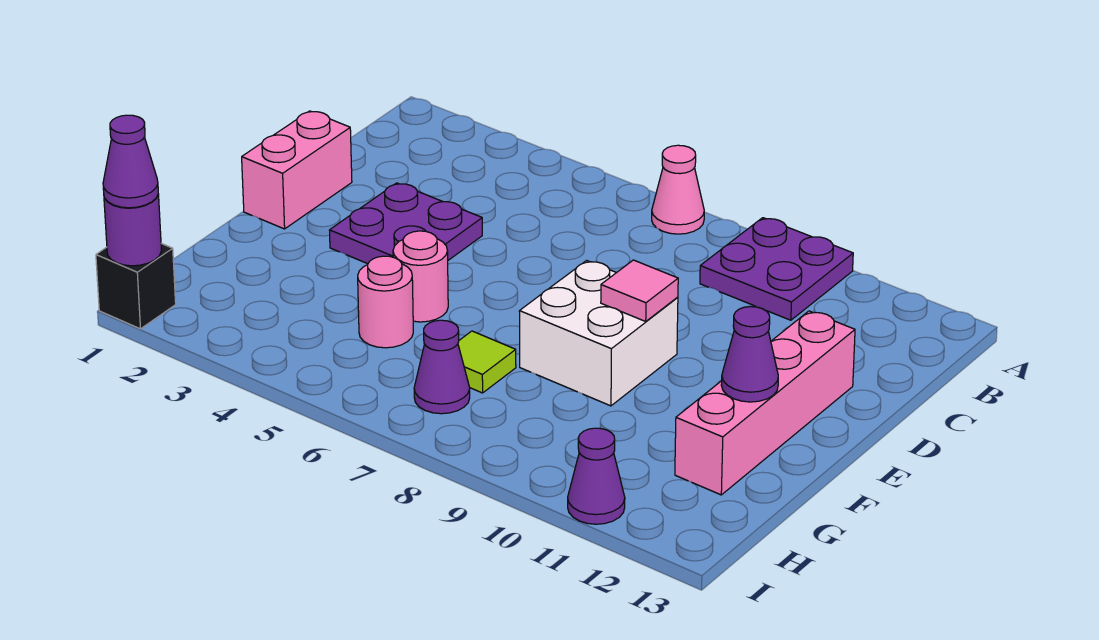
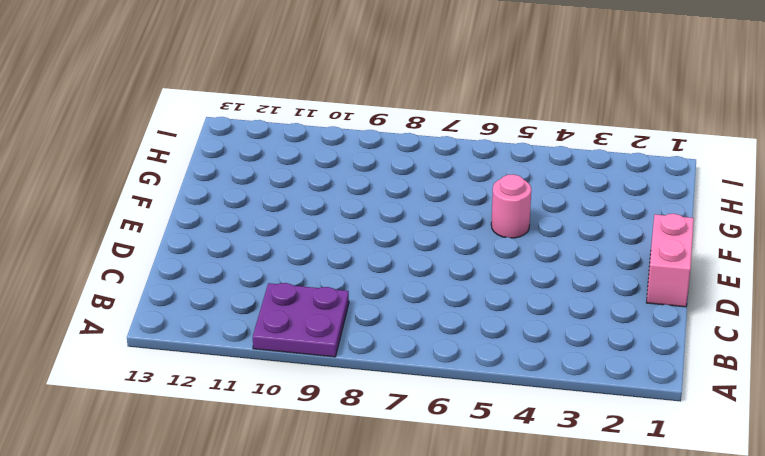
none -> pink 1x1 cone [652,145,704,234]
none -> purple 2x2 plate [330,183,482,264]
none -> pink 1x4 brick [675,311,855,495]

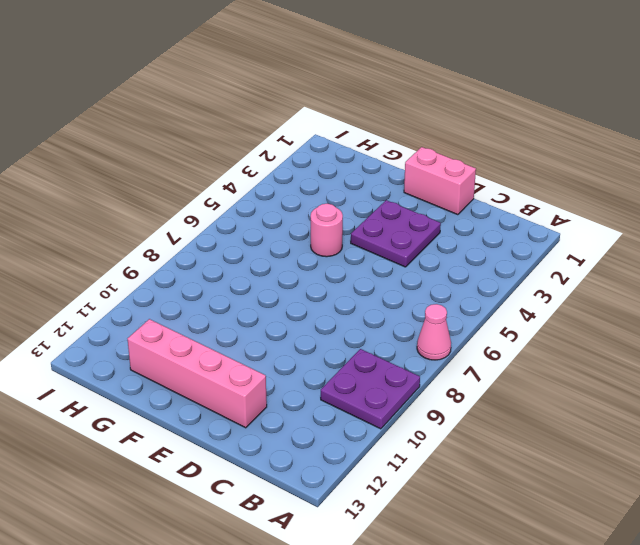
none -> white 2x2 brick [519,261,678,406]
none -> pink 1x1 round brick [358,256,413,348]
none -> lime 1x1 tile [458,331,516,393]

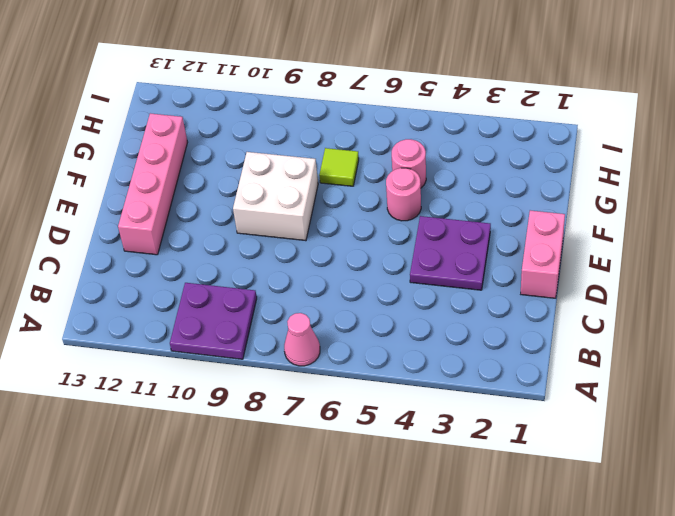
none -> purple 1x1 cone [414,320,470,414]
none -> black 1x1 brick [96,244,176,329]
none -> purple 1x1 cone [568,428,625,524]

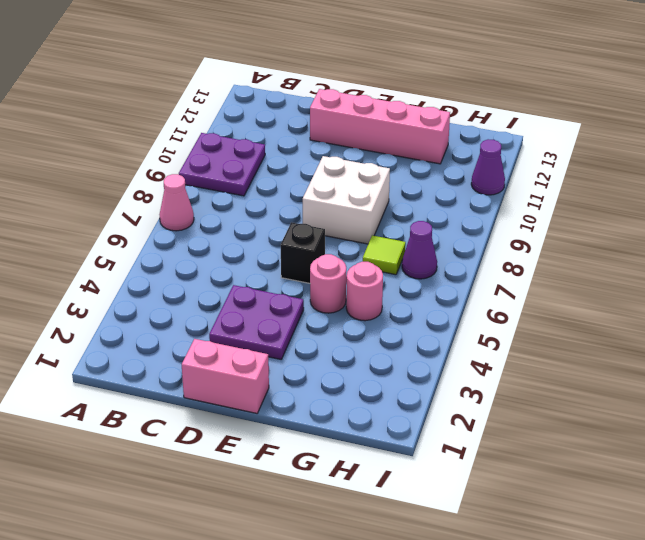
black 1x1 brick [281,222,325,283] -> black 1x1 brick moved to [96,244,176,329]
none -> pink 1x1 tile [601,260,678,321]
none -> purple 1x1 cone [721,307,778,402]
none -> purple 1x1 round brick [104,194,161,266]

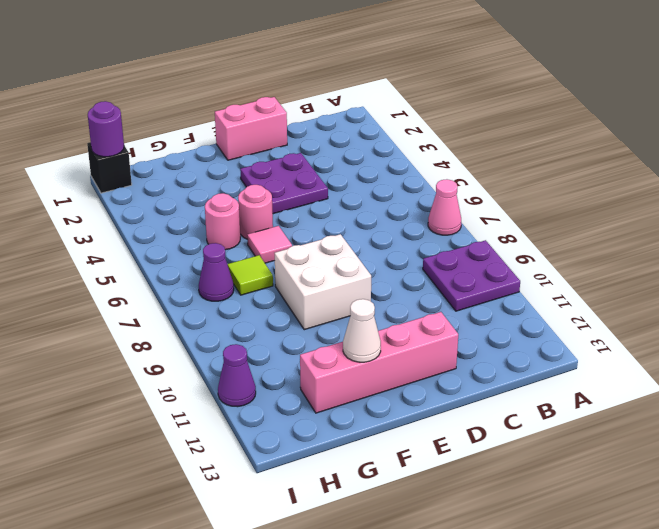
pink 1x1 tile [247,226,292,263] -> pink 1x1 tile moved to [601,260,678,321]
white 1x1 cone [343,299,381,362] -> purple 1x1 cone [721,307,778,402]
none -> purple 1x1 cone [103,115,158,208]

